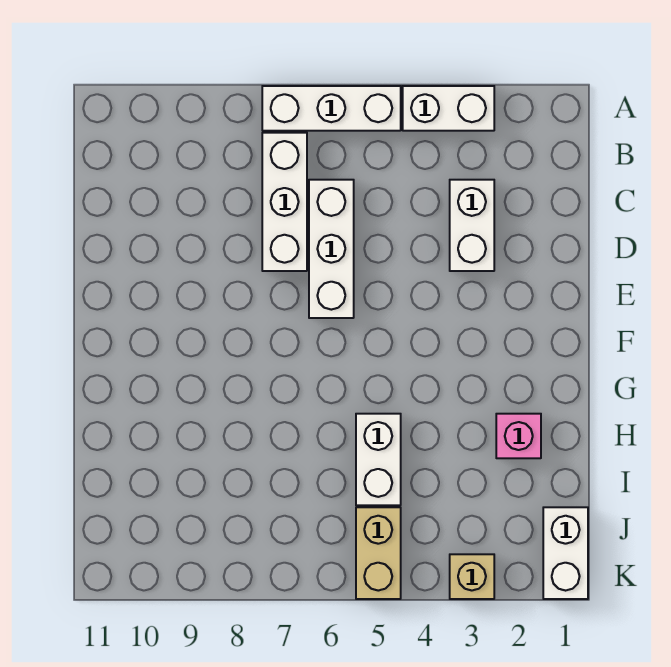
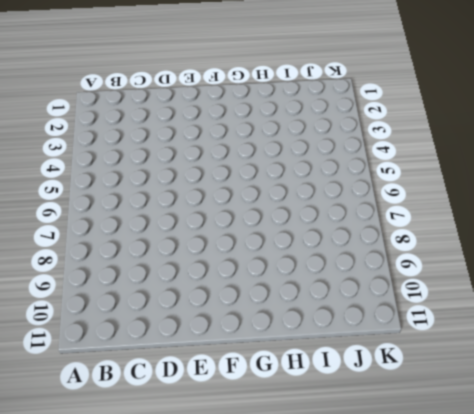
none -> white 1x2 brick [403,86,494,131]
none -> white 1x3 brick [262,86,401,131]

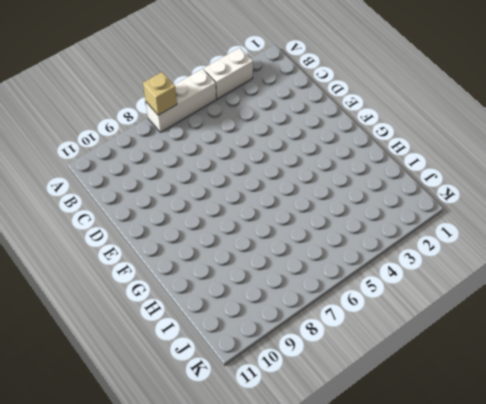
tan 1x1 brick [143,72,177,115] -> tan 1x1 brick moved to [450,554,494,599]
none -> white 1x3 brick [262,133,307,271]
none -> white 1x2 brick [450,180,494,271]

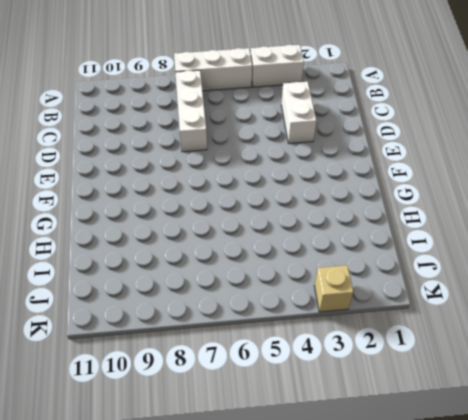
none -> white 1x3 brick [309,180,354,318]
none -> pink 1x1 brick [496,414,541,458]

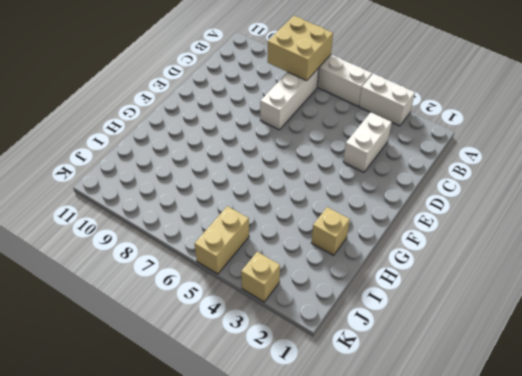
tan 2x2 brick [268,16,333,81] -> none
tan 1x1 brick [311,207,350,255] -> pink 1x1 brick [496,414,541,458]
none -> white 1x3 brick [309,180,354,318]
none -> white 1x2 brick [356,414,401,505]

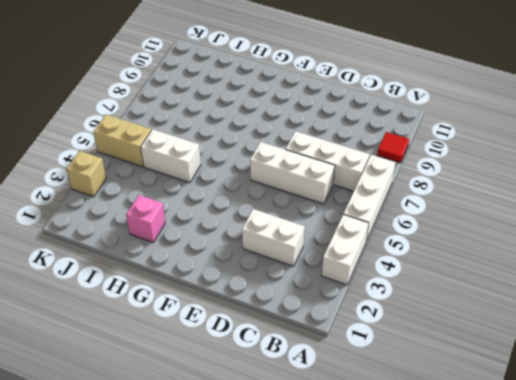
red 1x1 tile [377,132,409,163] -> none
none -> white 1x2 brick [543,507,588,599]

